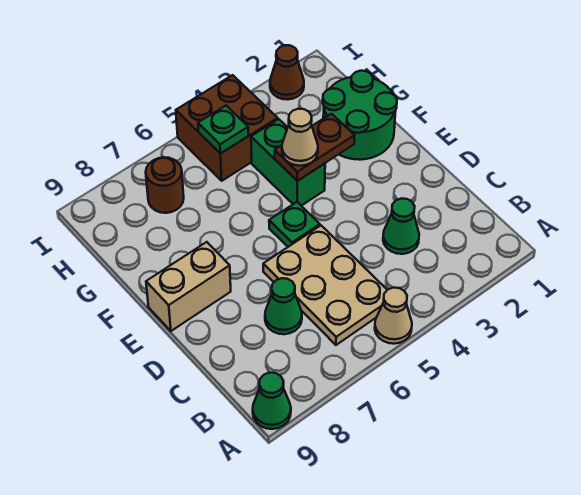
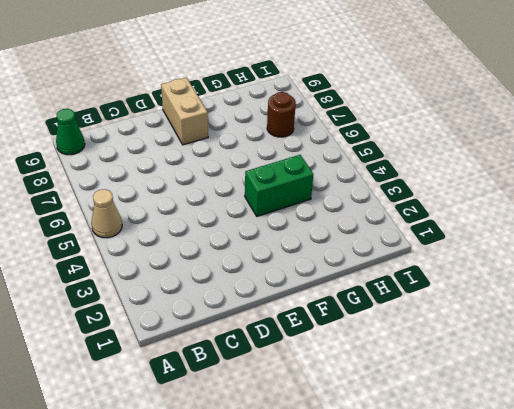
none -> tan 2x3 plate [263,226,387,345]
none -> green 1x1 cone [383,199,419,254]
none -> green 1x1 cone [265,278,302,334]

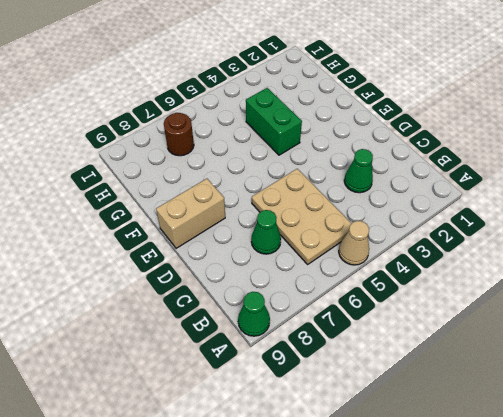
none -> green 1x1 plate [269,202,320,247]
none -> green 2x2 round brick [323,71,397,160]
none -> brown 2x2 brick [176,75,278,181]

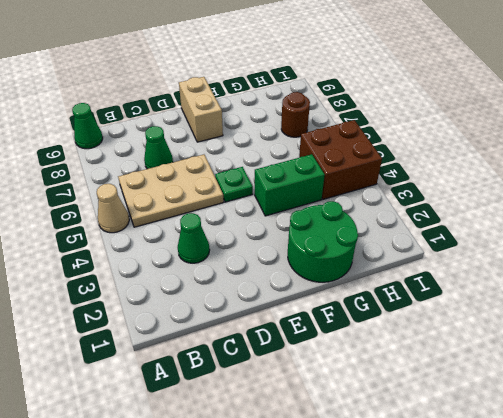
none -> brown 1x1 cone [270,45,304,100]
none -> brown 1x2 plate [275,114,355,181]
none -> green 1x1 plate [198,106,249,154]

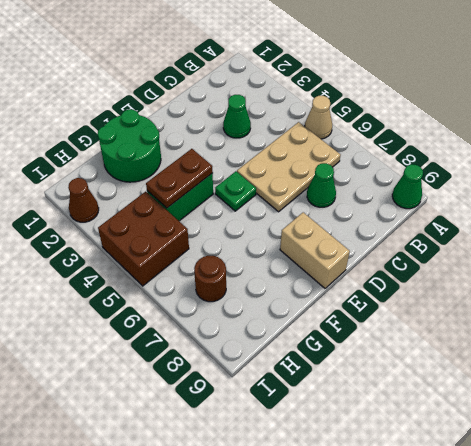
brown 1x2 plate [146,149,213,208] -> brown 1x2 plate turned to [275,114,355,181]
none -> green 1x1 plate [198,106,249,154]
none -> tan 1x1 cone [282,109,318,166]

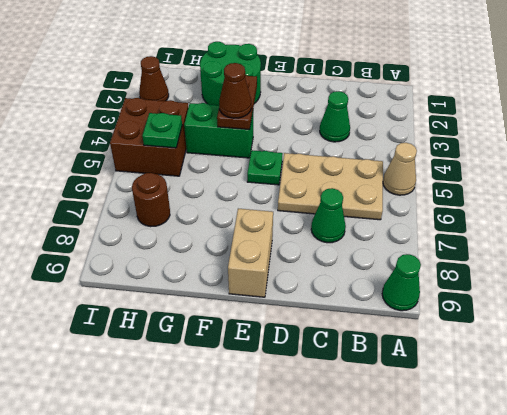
brown 1x1 cone [219,63,252,118] -> tan 1x1 cone [282,109,318,166]

